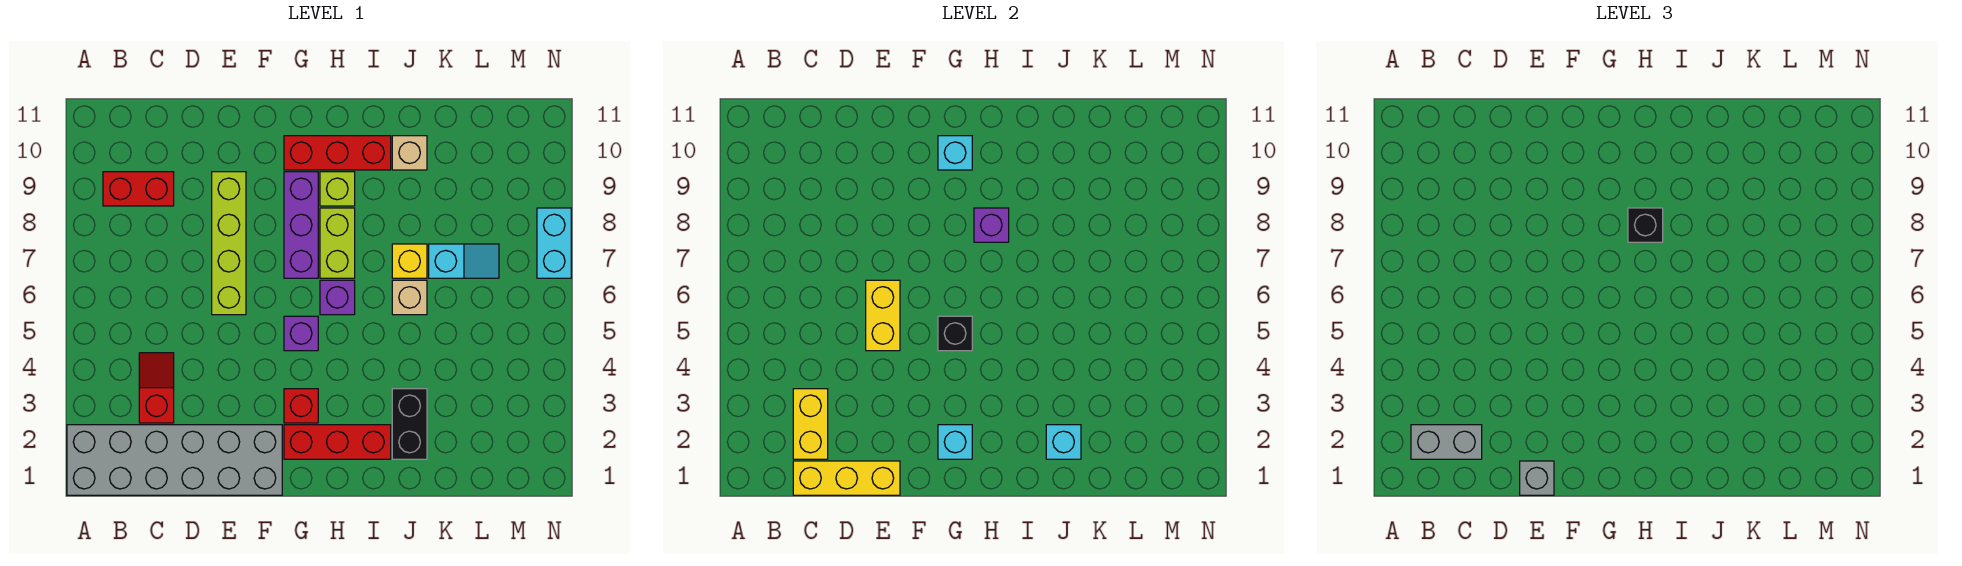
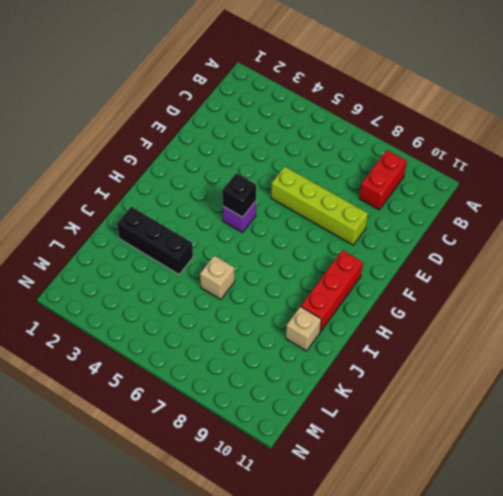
black 1x3 brick [117,207,193,274] -> black 1x2 brick [392,389,427,459]
none -> grey 2x6 brick [67,425,282,495]
none -> red 1x2 slope [139,353,174,423]
none -> red 1x3 brick [284,425,391,459]

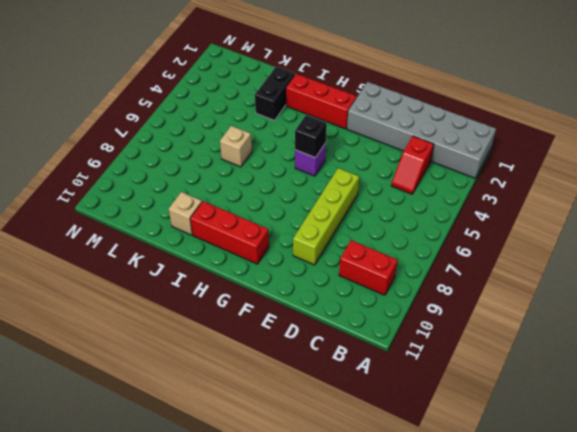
none -> red 1x1 brick [284,389,318,423]
none -> purple 1x3 brick [284,172,318,278]
none -> purple 1x1 brick [320,280,355,315]

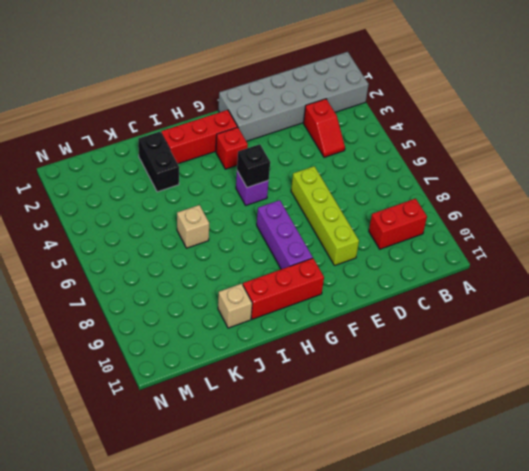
none -> purple 1x1 brick [320,280,355,315]
none -> lime 1x2 brick [320,208,355,278]
none -> lime 1x1 brick [320,172,355,206]

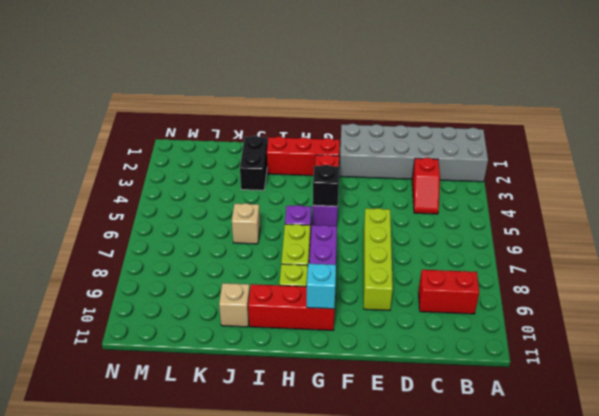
none -> yellow 1x1 brick [392,244,427,278]
none -> cyan 1x2 slope [429,244,499,278]
none -> cyan 1x2 brick [537,208,571,278]

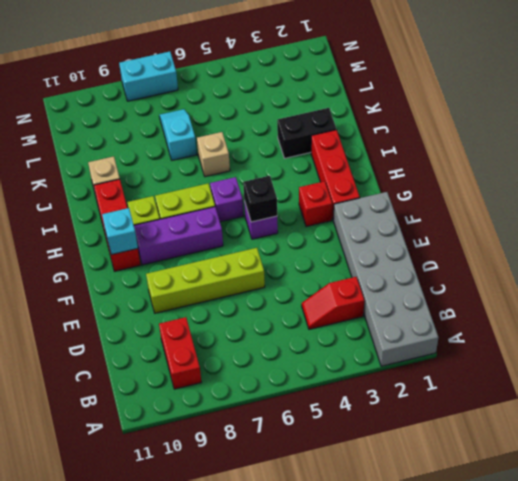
none -> yellow 1x1 brick [392,244,427,278]
none -> yellow 1x3 brick [793,461,900,495]
none -> yellow 1x2 brick [793,389,828,459]

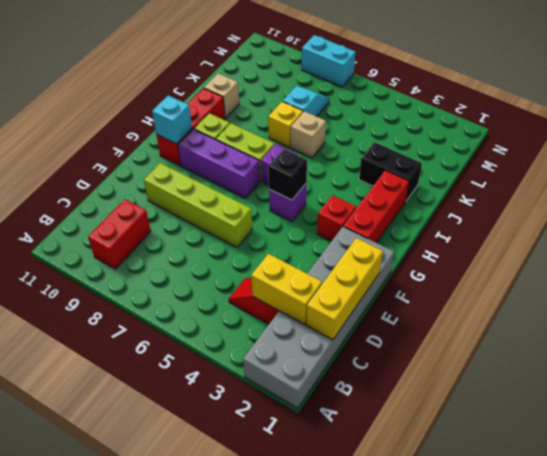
none -> yellow 1x2 brick [866,280,900,351]
none -> cyan 1x1 brick [938,425,972,459]
none -> purple 1x1 brick [974,208,1009,242]

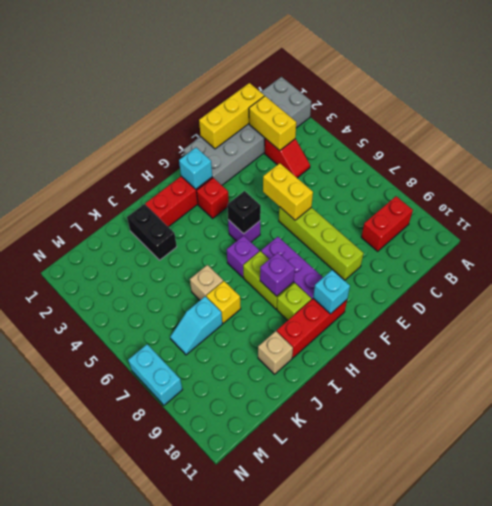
none -> cyan 1x1 brick [1046,425,1081,459]
none -> grey 1x2 brick [1411,425,1482,459]
none -> grey 1x1 brick [1520,461,1554,495]

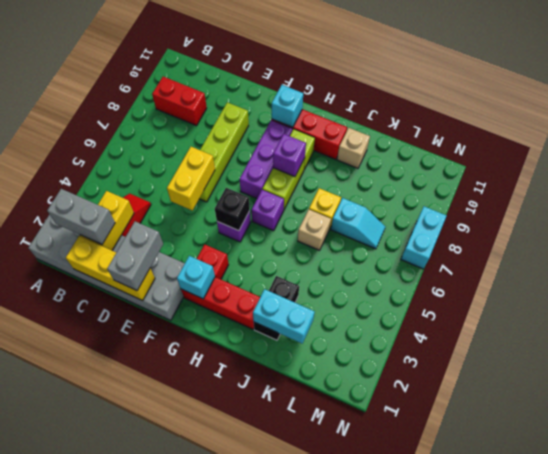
grey 1x2 brick [107,221,163,290] -> grey 1x1 brick [1520,461,1554,495]
cyan 1x2 brick [253,289,315,344] -> cyan 1x1 brick [1046,425,1081,459]
none -> black 1x1 brick [1628,208,1663,242]

